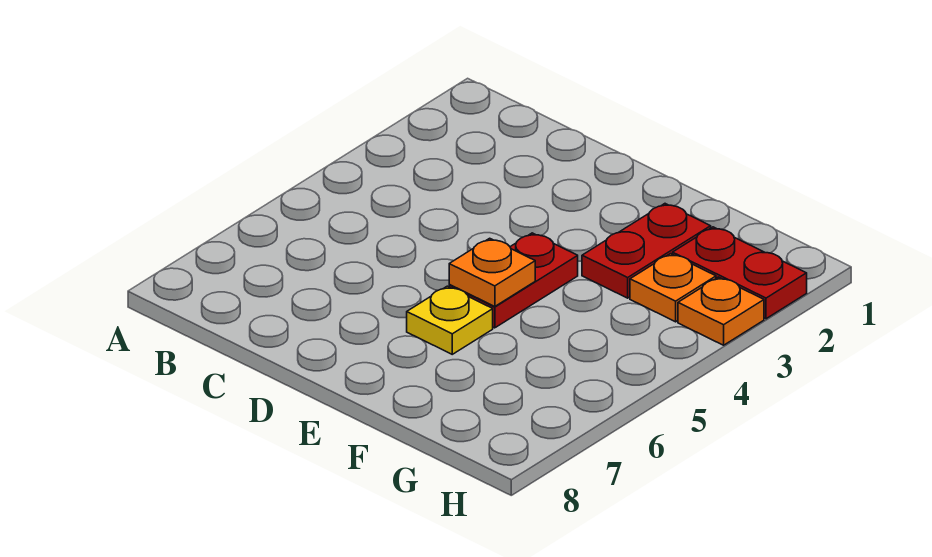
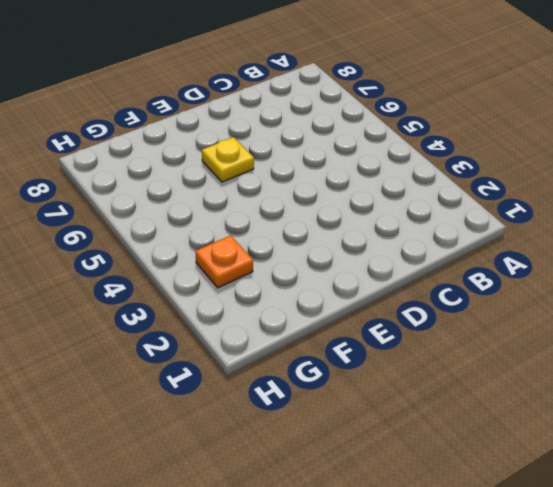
none -> red 1x2 plate [449,233,578,328]
none -> red 1x2 plate [582,204,711,298]

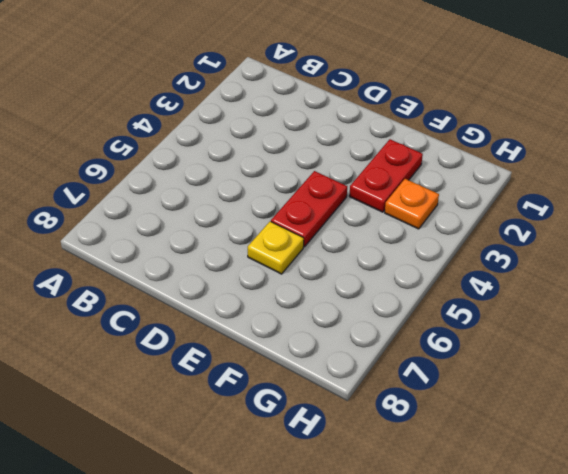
none -> red 1x2 plate [673,227,807,319]
none -> orange 1x1 plate [678,277,764,345]

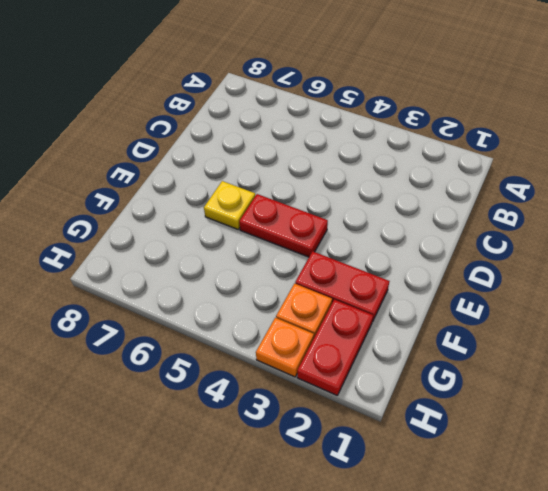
none -> orange 1x1 plate [449,238,535,307]

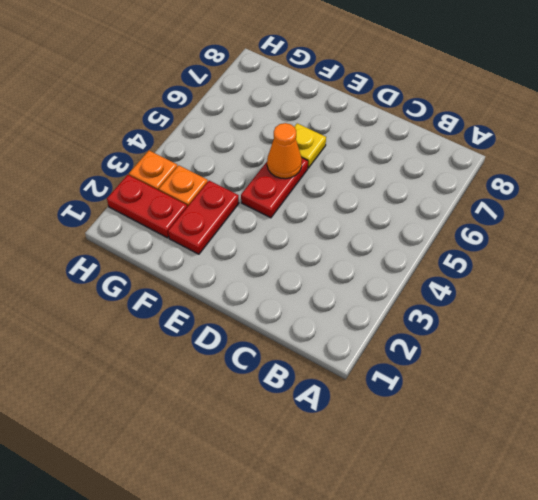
orange 1x1 cone [267,123,302,179] -> orange 1x1 plate [449,238,535,307]

